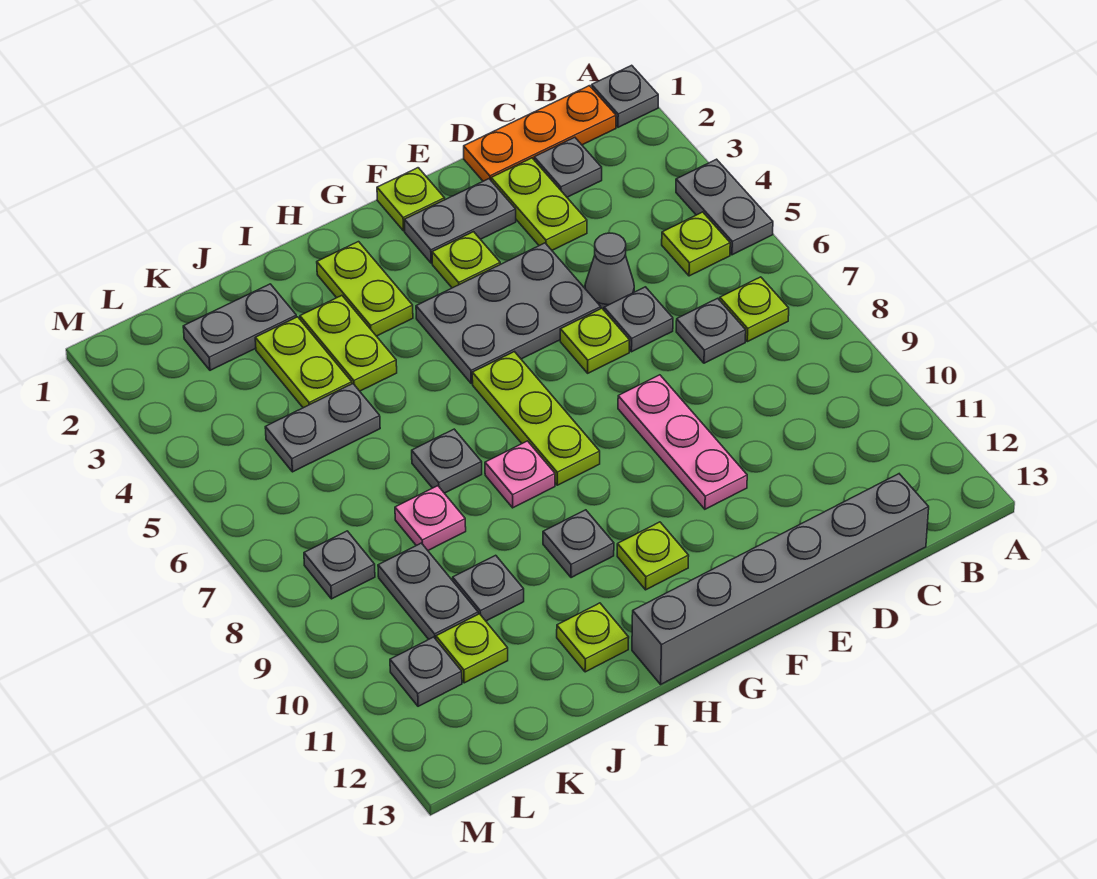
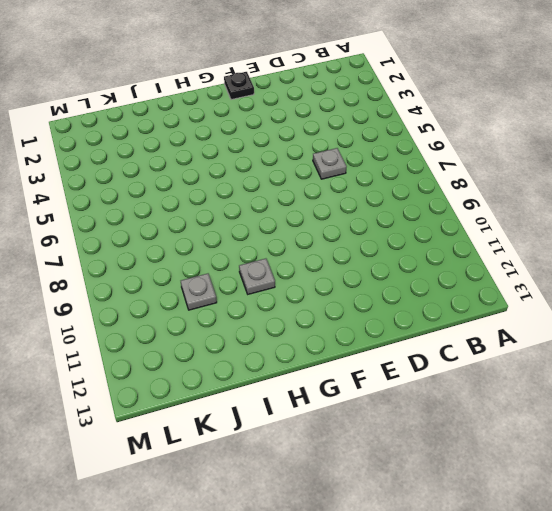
black 1x1 plate [224,72,254,100] -> lime 1x1 plate [377,168,445,231]
none -> grey 1x1 plate [592,65,658,127]
none -> grey 1x2 plate [676,159,773,255]
none -> orange 1x3 plate [464,86,616,181]
none -> lime 1x1 plate [662,212,730,276]

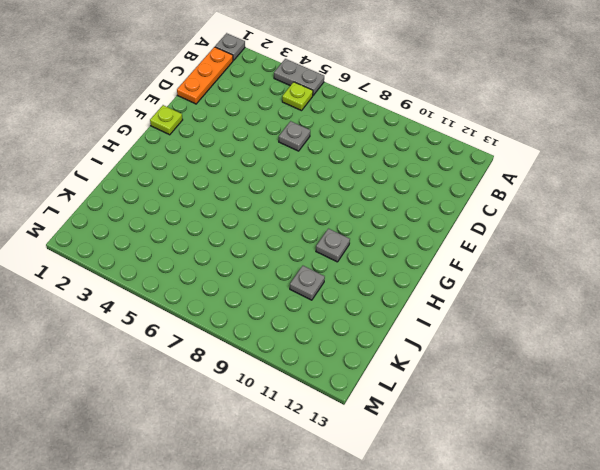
none -> lime 1x1 plate [720,277,789,342]
none -> grey 1x1 plate [534,137,602,197]
none -> grey 1x1 plate [676,298,746,363]
none -> grey 1x6 brick [632,474,929,684]

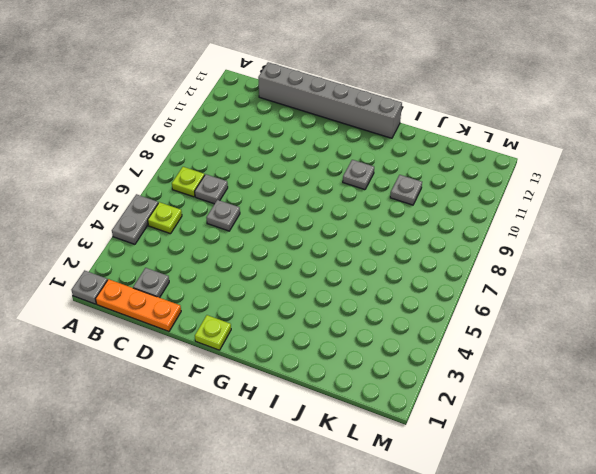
none -> lime 1x2 plate [491,158,587,250]
none -> grey 1x1 cone [585,233,634,310]
none -> grey 1x2 plate [404,179,516,263]
none -> grey 2x3 plate [416,243,601,383]

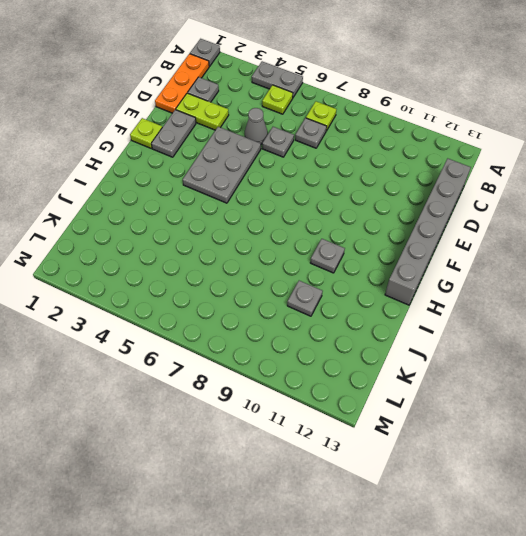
none -> lime 1x1 plate [560,308,630,373]
none -> pink 1x3 plate [618,375,747,509]
none -> lime 1x1 plate [432,232,500,288]
none -> lime 1x3 plate [472,352,600,485]

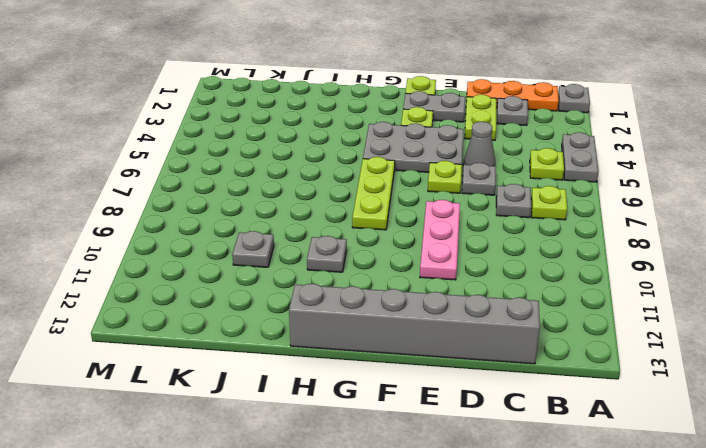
none -> lime 1x1 plate [617,522,689,590]
none -> lime 1x2 plate [317,242,413,336]
none -> pink 1x1 plate [485,441,555,508]
none -> lime 1x2 plate [300,296,397,391]

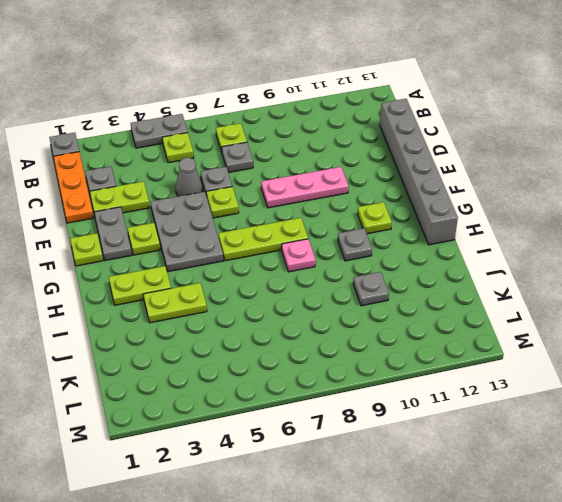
none -> grey 1x1 plate [412,429,482,493]
none -> lime 1x1 plate [557,603,629,672]
none -> grey 1x2 plate [183,284,296,370]
none -> lime 1x2 plate [255,317,352,408]

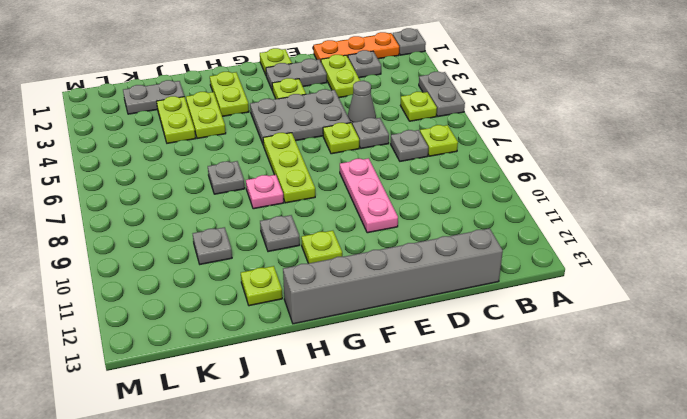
none -> grey 1x2 plate [265,384,380,472]
none -> pink 1x1 plate [395,486,466,550]
none -> grey 1x2 plate [378,543,478,639]
none -> lime 1x1 plate [436,614,508,683]

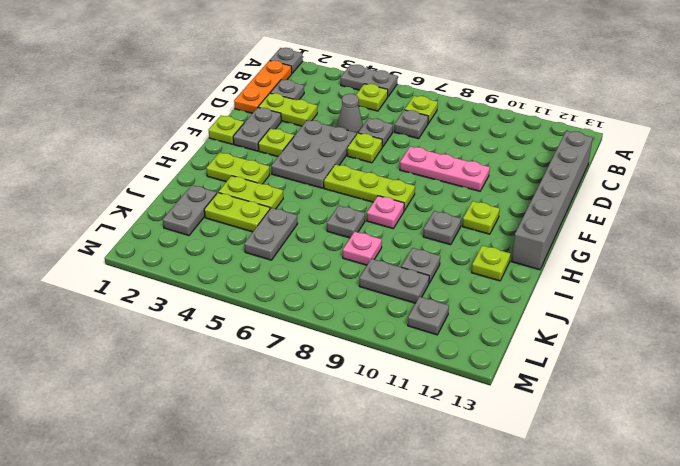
none -> lime 1x1 plate [436,614,508,683]
none -> grey 1x1 plate [304,531,375,599]

